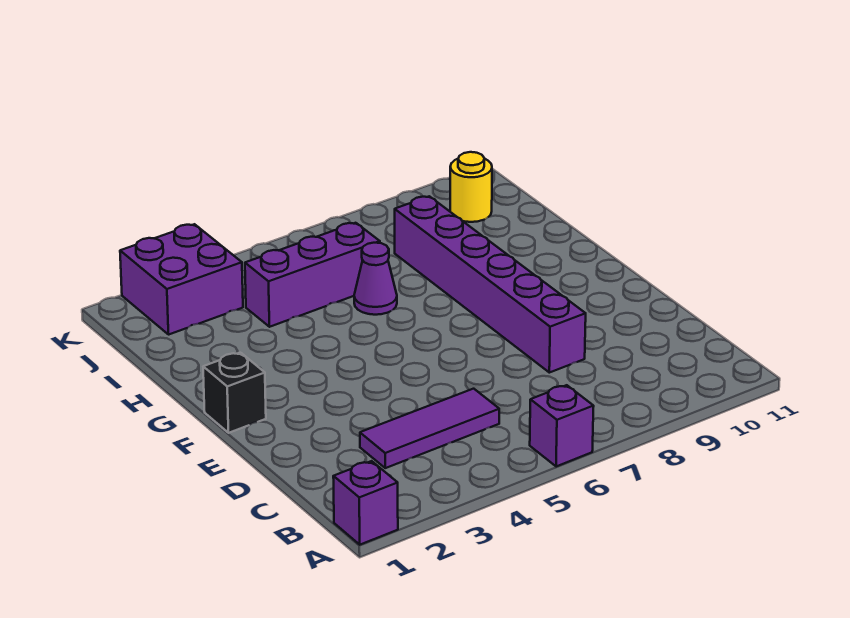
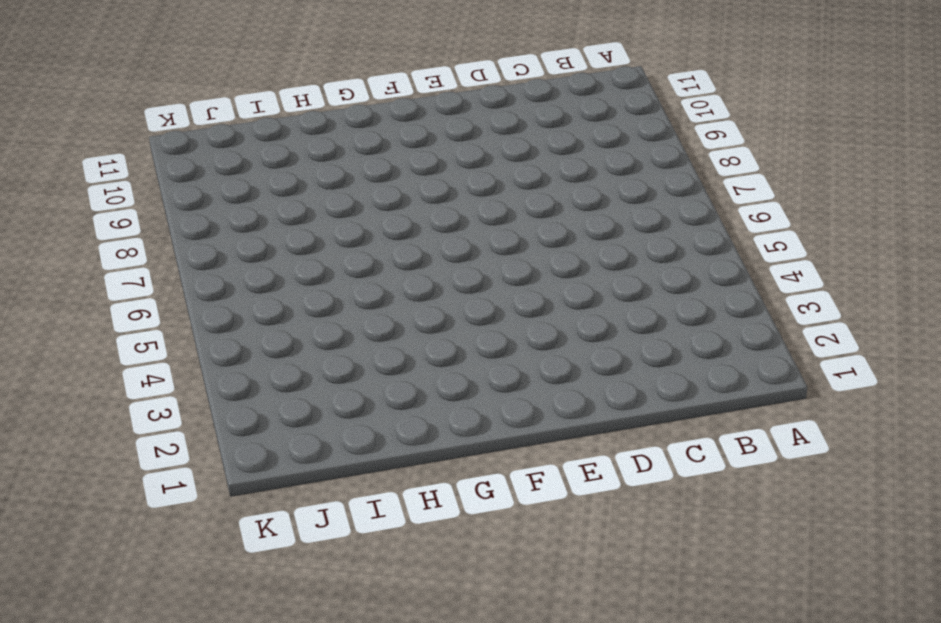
none -> purple 1x1 brick [333,461,398,545]
none -> purple 1x1 brick [530,385,594,467]

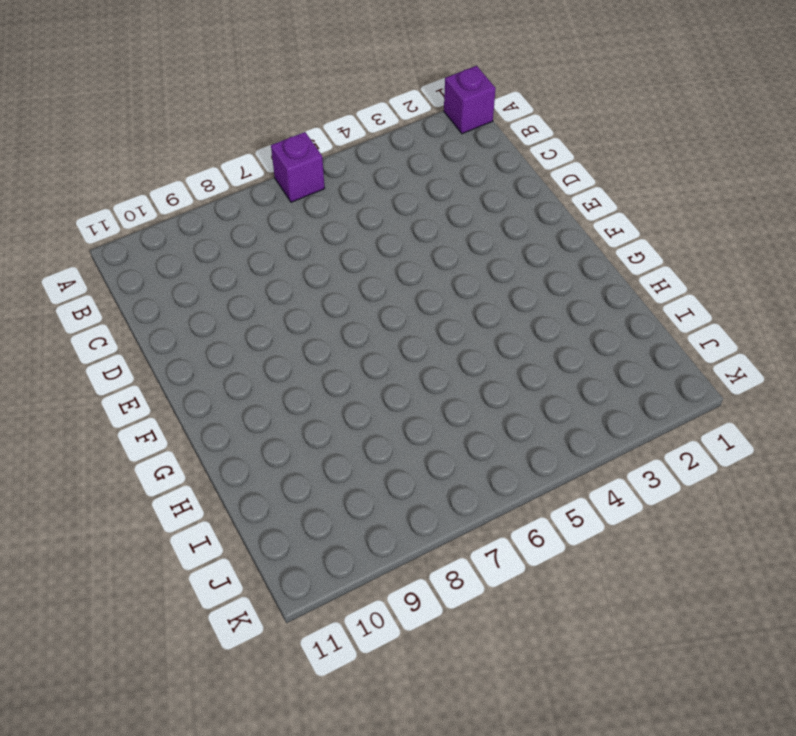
none -> purple 1x3 tile [360,389,499,468]
none -> purple 1x6 brick [395,196,586,373]

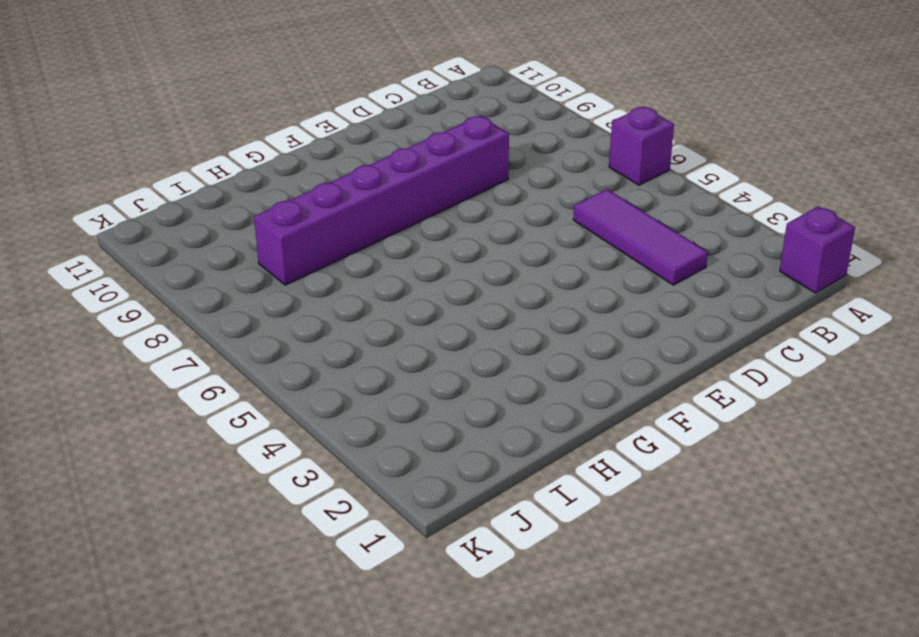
none -> black 1x1 brick [203,353,266,433]
none -> purple 1x1 cone [354,243,397,315]

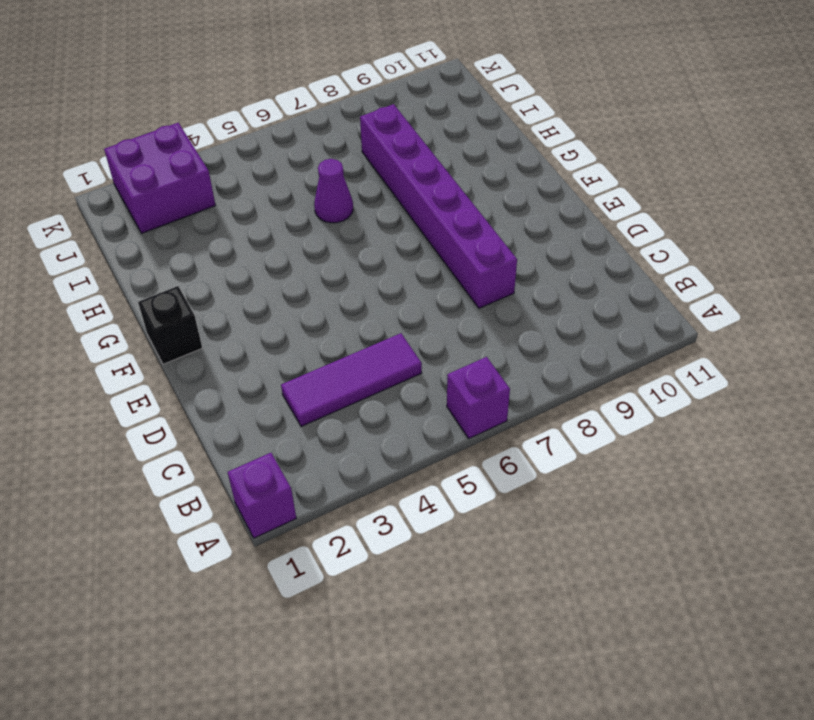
none -> purple 1x3 brick [245,223,380,327]
none -> yellow 1x1 round brick [450,152,492,222]

